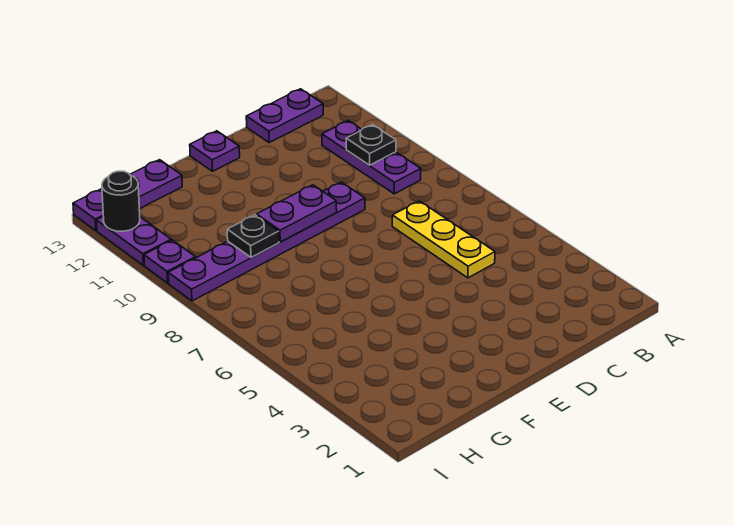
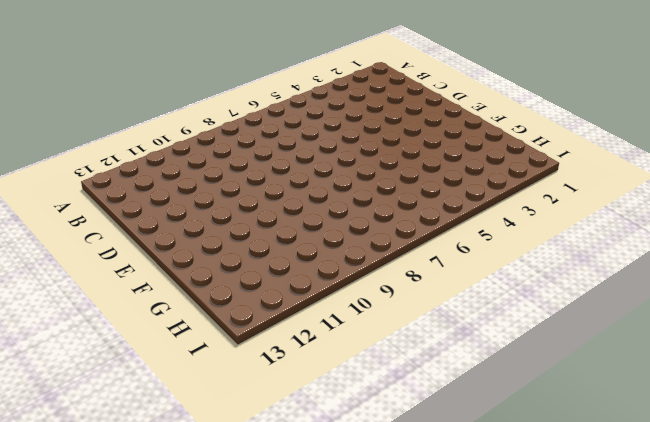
none -> purple 1x3 plate [322,121,421,194]
none -> purple 1x2 plate [246,89,323,143]
none -> yellow 1x3 plate [392,201,495,278]

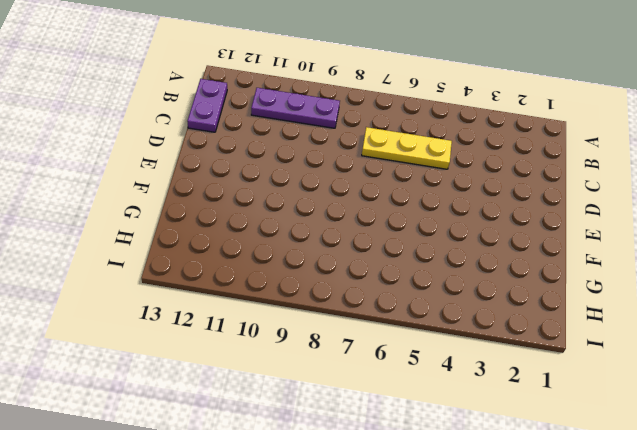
none -> purple 1x6 plate [168,182,365,301]
none -> purple 1x1 plate [190,131,240,171]
none -> purple 1x3 plate [73,160,182,231]

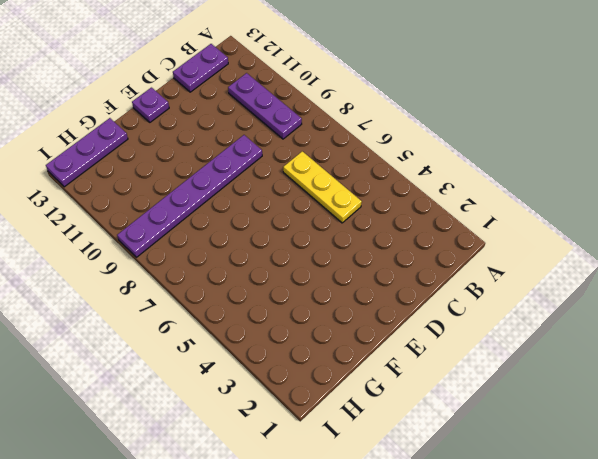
none -> purple 1x1 plate [144,240,196,283]
none -> purple 1x2 plate [96,217,171,265]
none -> black 1x1 plate [346,125,396,165]

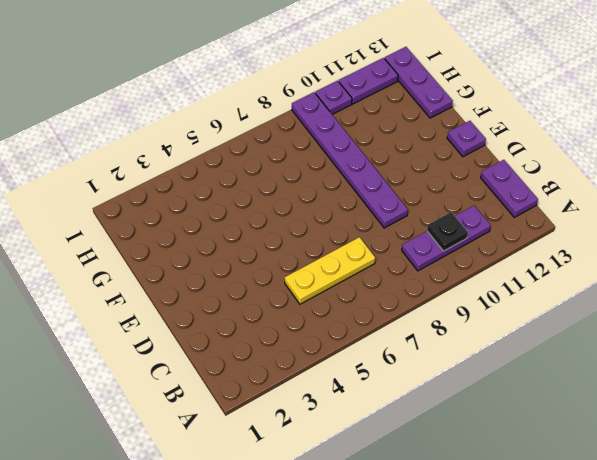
none -> purple 1x2 plate [257,185,337,242]
none -> black 1x1 plate [227,215,279,258]
none -> black 1x1 round brick [102,171,140,231]

